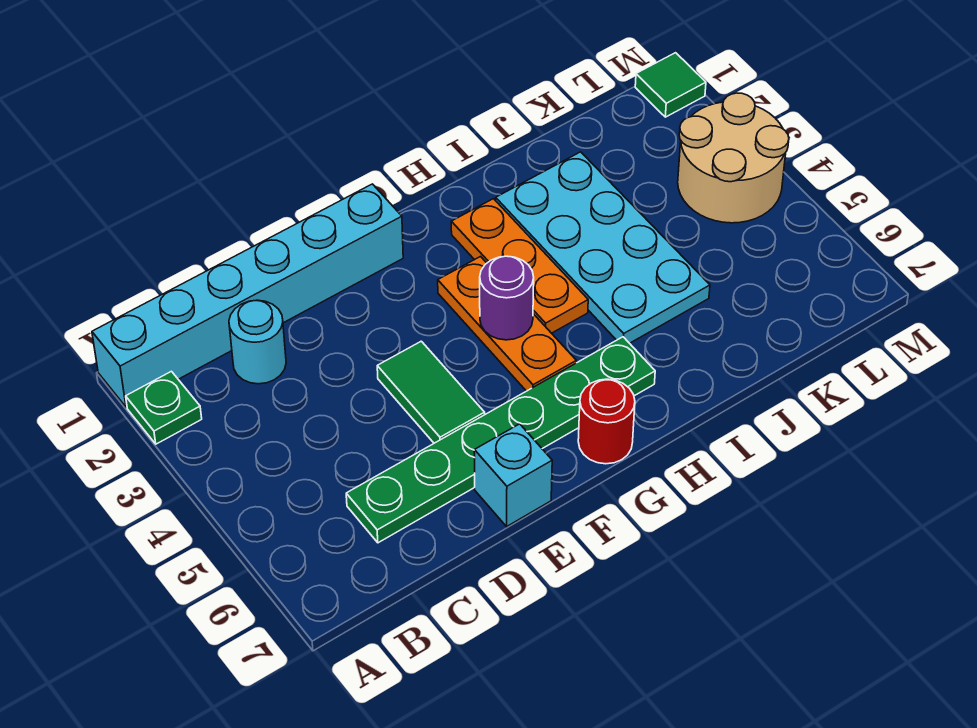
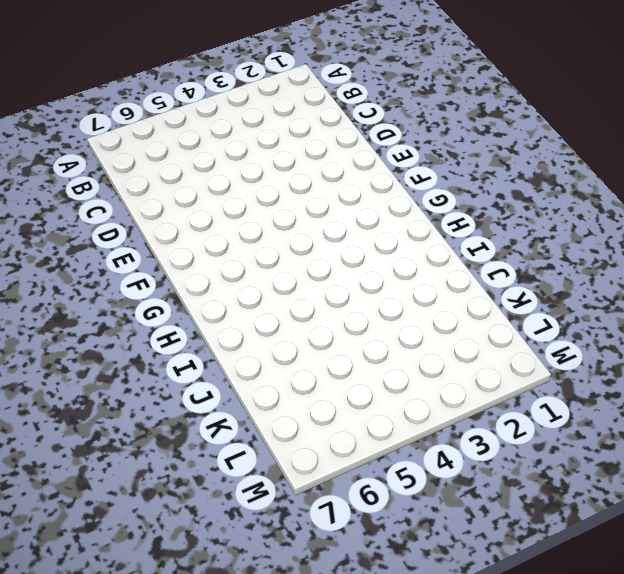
none -> cyan 1x6 brick [92,184,403,407]
none -> green 1x1 plate [126,371,202,444]
none -> cyan 1x1 round brick [229,300,286,384]

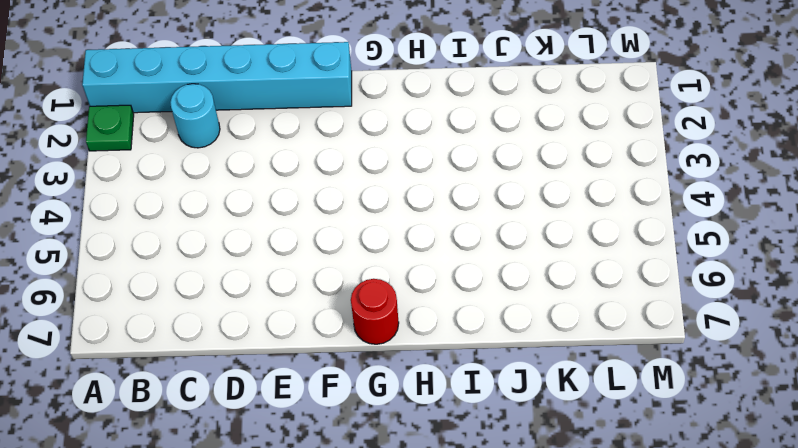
none -> green 1x6 plate [346,337,655,543]
none -> green 1x2 tile [377,341,485,443]
none -> cyan 1x1 brick [474,424,552,526]

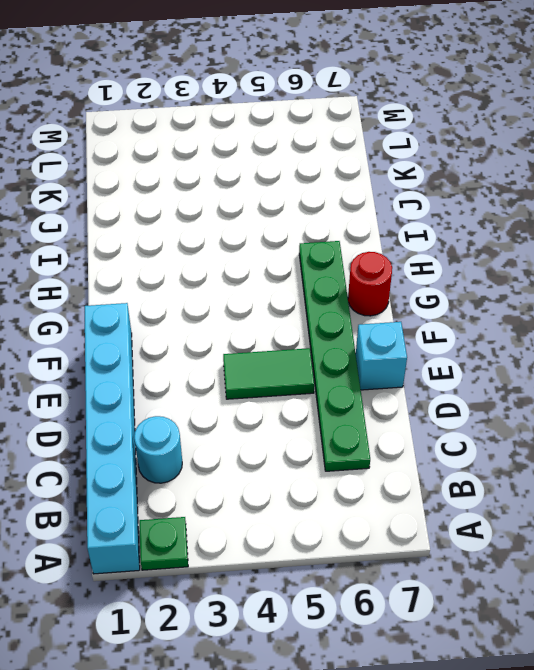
none -> orange 1x3 plate [438,257,576,391]
none -> orange 1x3 plate [451,199,588,333]
none -> cyan 2x4 plate [496,152,710,343]

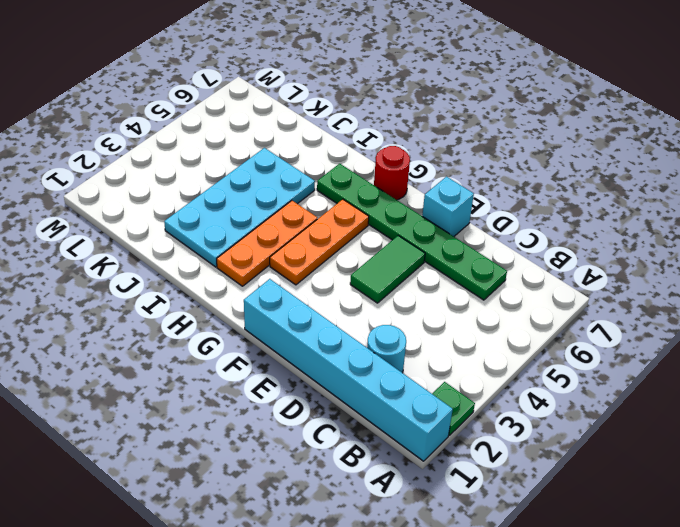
none -> tan 2x2 round brick [678,93,789,223]
none -> green 1x1 tile [635,53,706,117]
none -> purple 1x1 round brick [480,256,534,340]

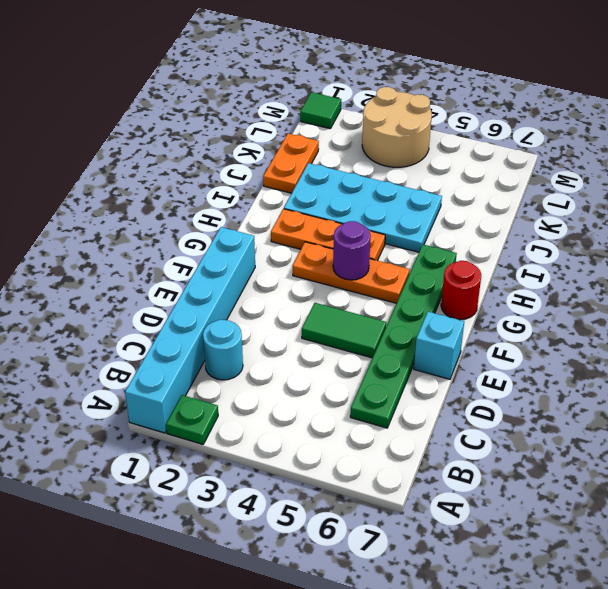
orange 1x2 plate [263,134,319,193] -> none

